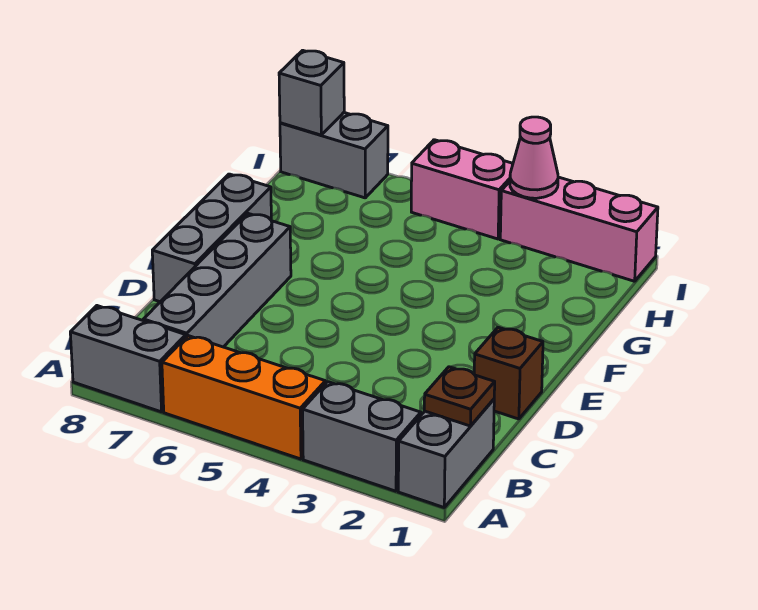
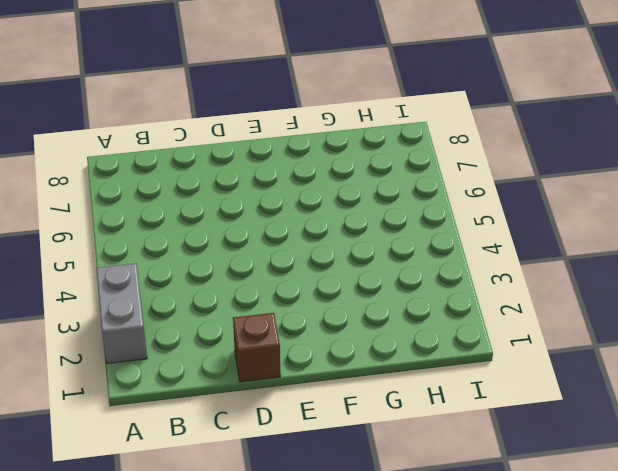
none -> grey 1x2 brick [398,399,494,507]
none -> orange 1x3 brick [162,336,325,459]
none -> grey 1x2 brick [70,306,186,412]

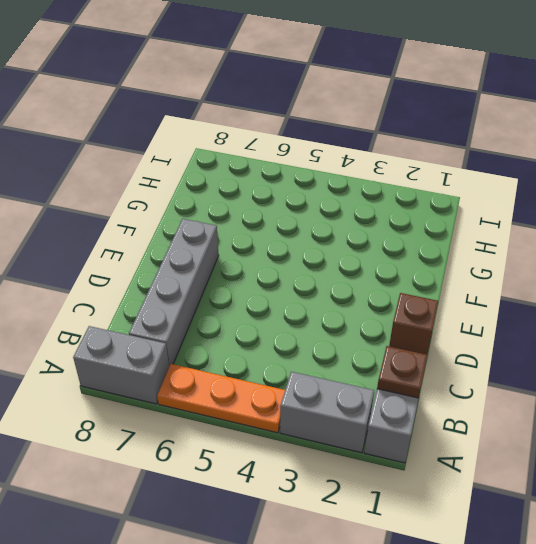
orange 1x3 plate [157,364,285,433] -> orange 1x3 brick [162,336,325,459]
none -> grey 1x3 brick [152,174,271,302]
none -> pink 1x3 brick [500,177,658,281]
none -> pink 1x2 brick [411,140,513,239]

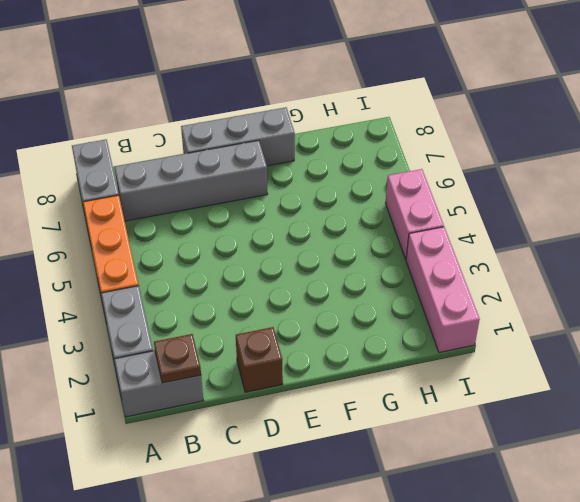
none -> grey 1x2 brick [280,113,388,198]
none -> pink 1x1 cone [510,117,558,198]
none -> grey 1x1 brick [279,50,344,135]

